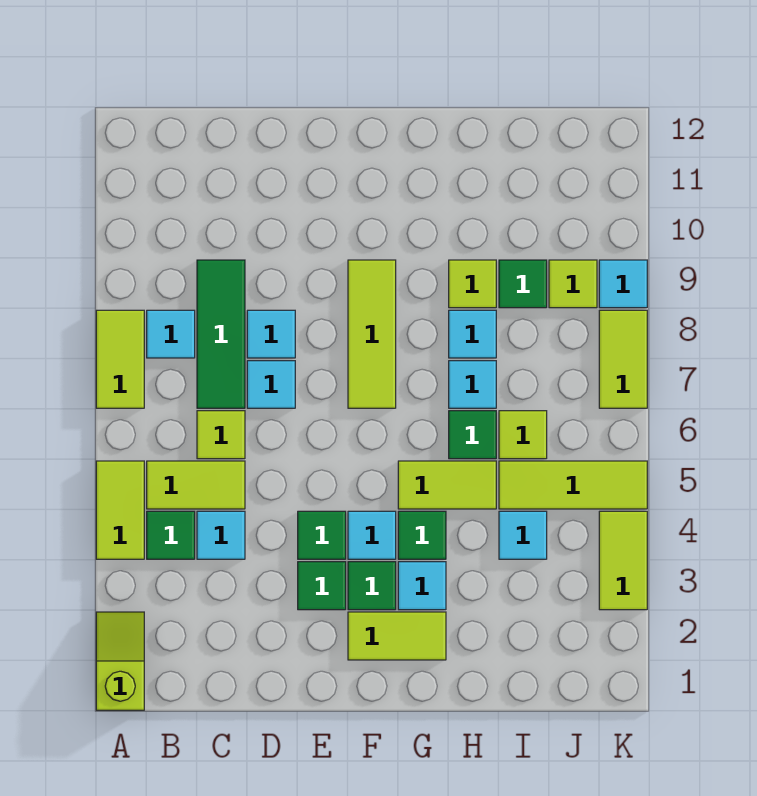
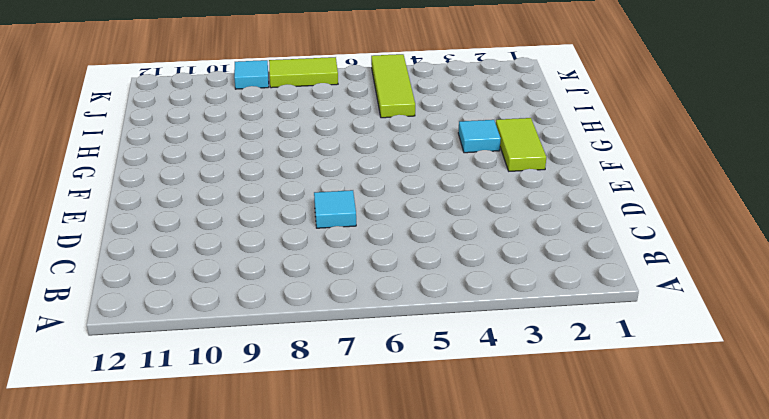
none -> lime 1x2 slope [96,612,144,710]
none -> lime 1x2 tile [96,461,144,559]
none -> lime 1x2 tile [96,310,144,408]
none -> green 1x1 tile [147,511,195,559]

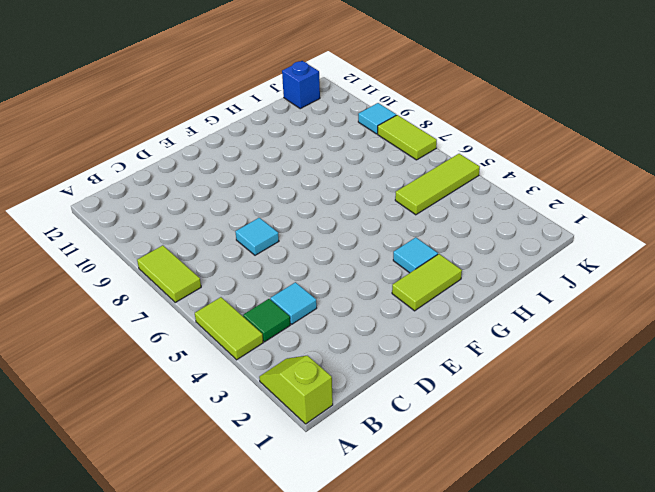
blue 1x1 brick [282,61,320,109] -> none
none -> lime 1x2 tile [147,461,245,509]
none -> cyan 1x1 tile [147,310,195,358]
none -> lime 1x1 tile [197,411,245,459]
none -> green 1x3 tile [197,260,245,408]

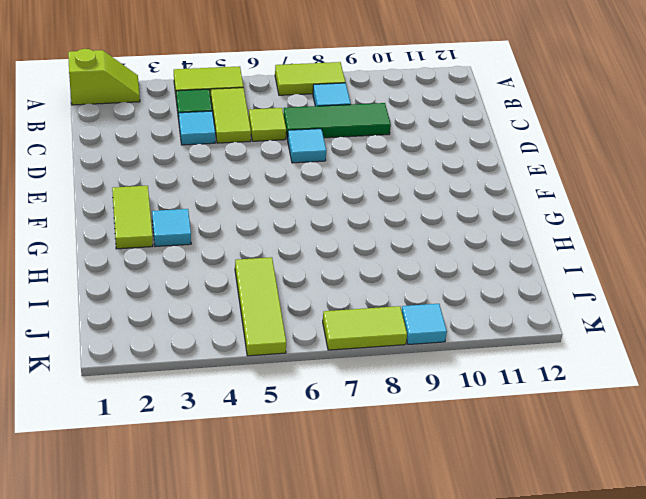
none -> cyan 1x1 tile [247,310,295,358]
none -> green 1x1 tile [298,562,346,610]
none -> green 1x1 tile [298,511,346,559]
none -> green 1x1 tile [348,562,396,610]

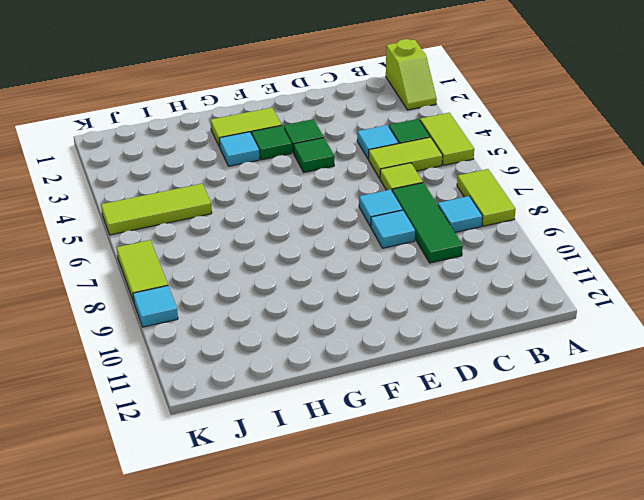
none -> cyan 1x1 tile [348,511,396,559]
none -> lime 1x3 tile [348,260,396,408]
none -> green 1x1 tile [398,511,446,559]
none -> lime 1x2 tile [398,461,496,509]

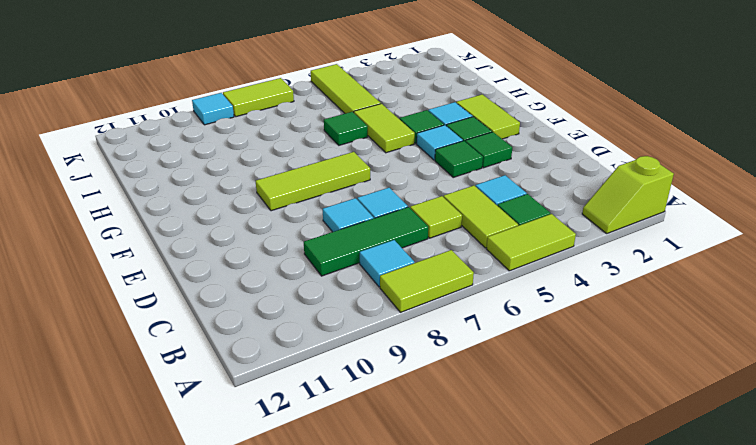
none -> cyan 1x1 tile [449,361,496,408]
none -> cyan 1x1 tile [449,310,496,358]
none -> lime 1x1 tile [449,260,496,308]
none -> cyan 1x1 tile [499,511,547,559]

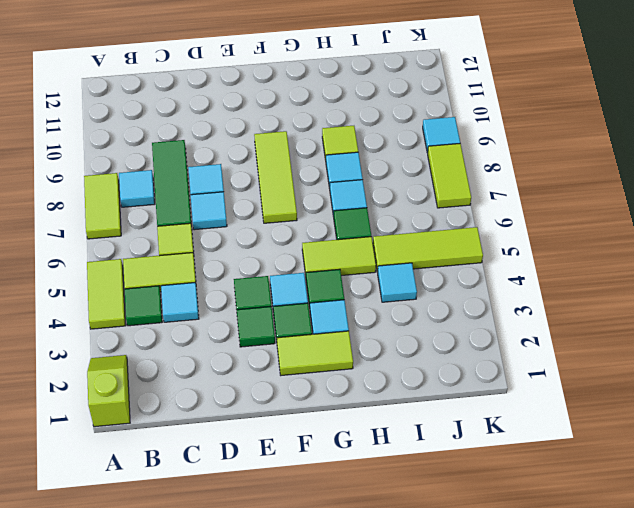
none -> lime 1x1 tile [499,411,547,459]
none -> green 1x1 tile [499,260,547,308]
none -> lime 1x1 tile [549,260,597,308]
none -> lime 1x2 tile [599,511,647,610]

